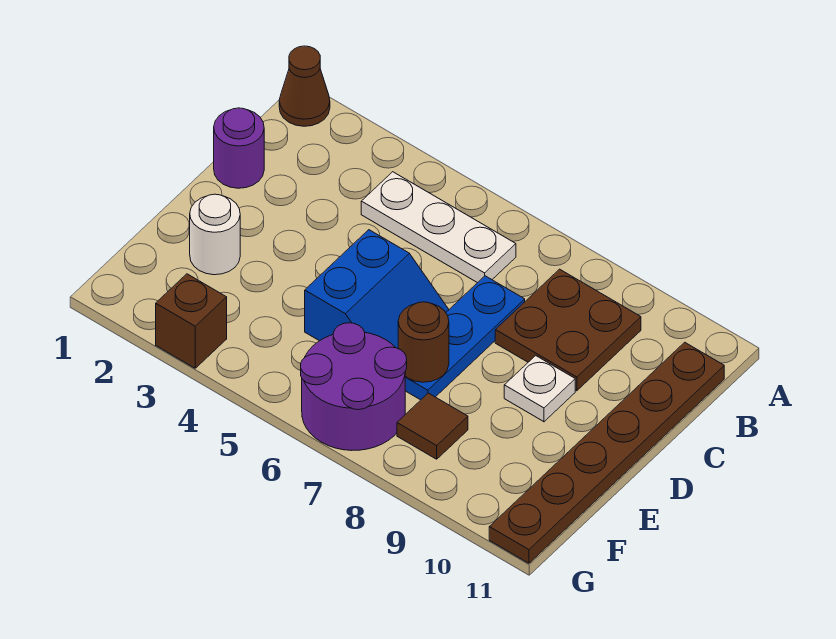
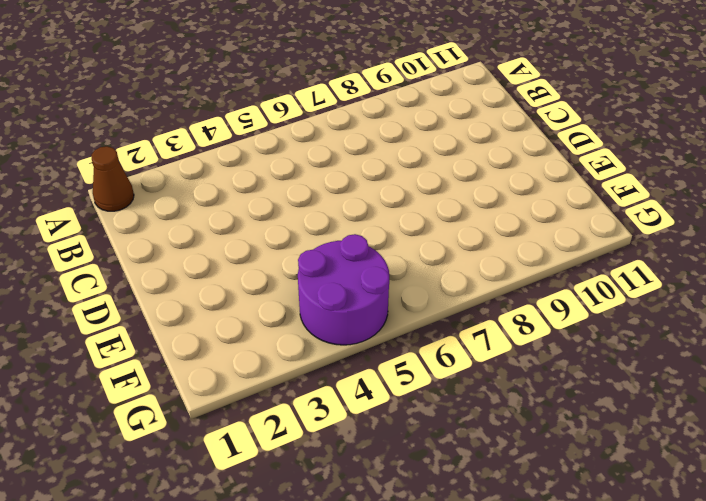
purple 2x2 round brick [298,234,389,345] -> purple 2x2 round brick moved to [301,323,407,451]
none -> white 1x3 plate [361,172,516,283]
none -> brown 2x2 plate [495,269,641,391]
none -> brown 1x6 plate [489,342,724,563]

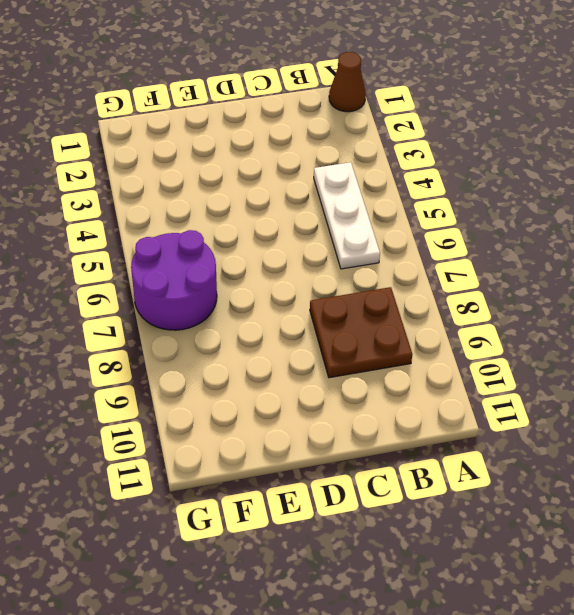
none -> brown 1x6 plate [489,342,724,563]
none -> purple 1x1 round brick [214,108,264,188]
none -> blue 1x3 plate [405,276,525,400]

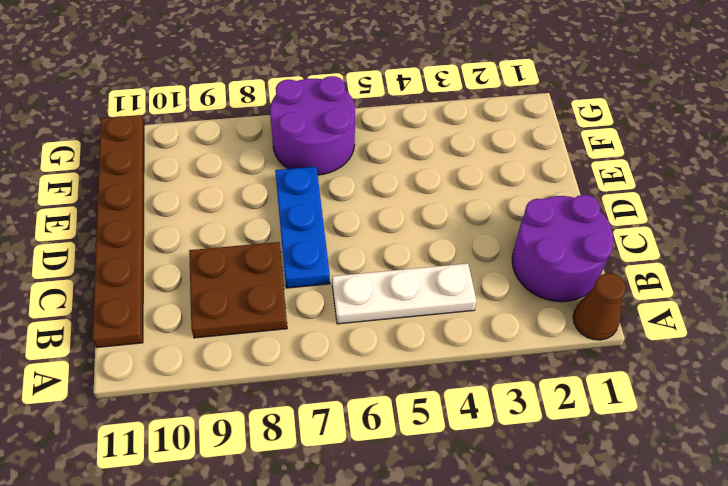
purple 2x2 round brick [512,195,613,302] -> purple 1x1 round brick [214,108,264,188]
none -> blue 2x2 slope [305,230,449,348]
none -> white 1x1 plate [504,356,575,422]
none -> white 1x1 round brick [190,194,240,275]

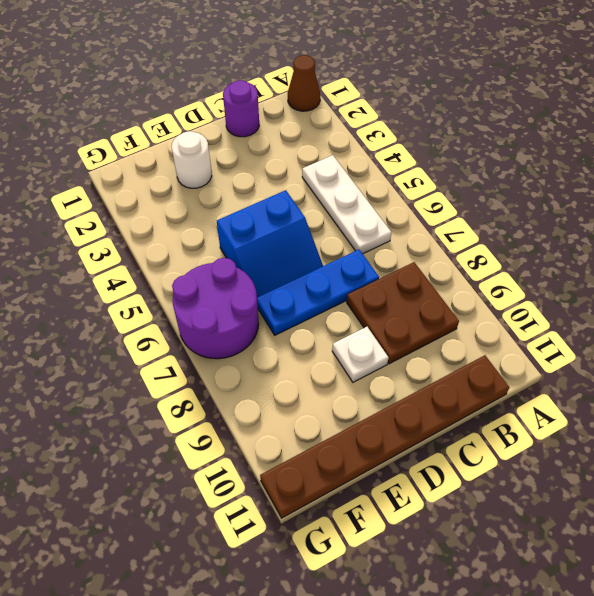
none -> brown 1x1 tile [397,393,468,459]
none -> brown 1x1 brick [156,274,227,368]
none -> brown 1x1 round brick [398,302,449,382]

